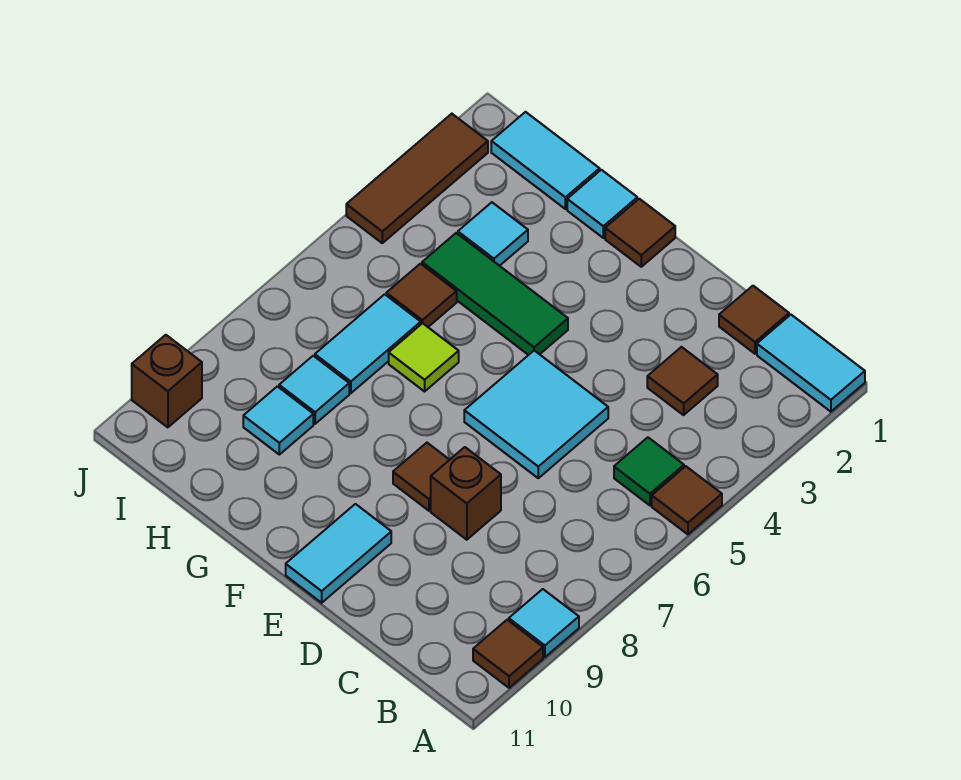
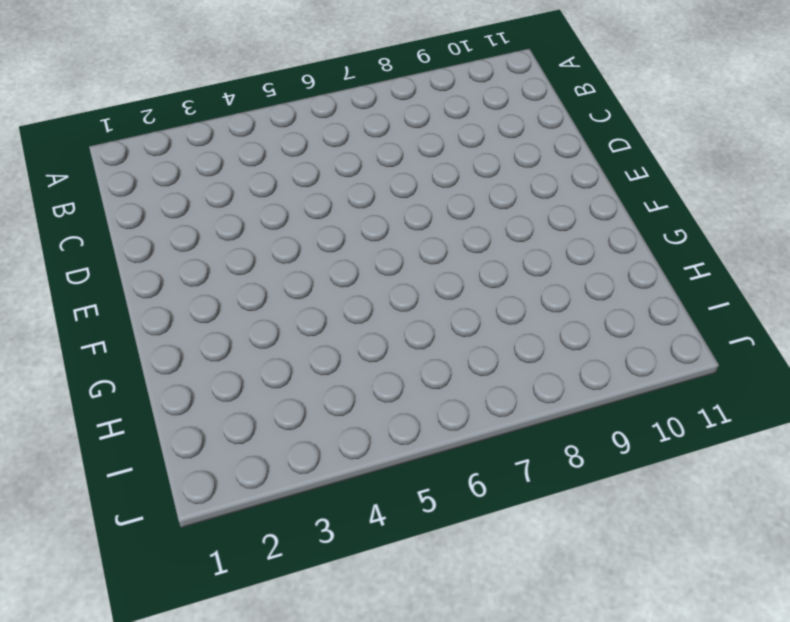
none -> cyan 1x2 tile [757,315,865,412]
none -> brown 1x1 tile [652,466,722,534]
none -> cyan 1x1 tile [509,589,579,657]

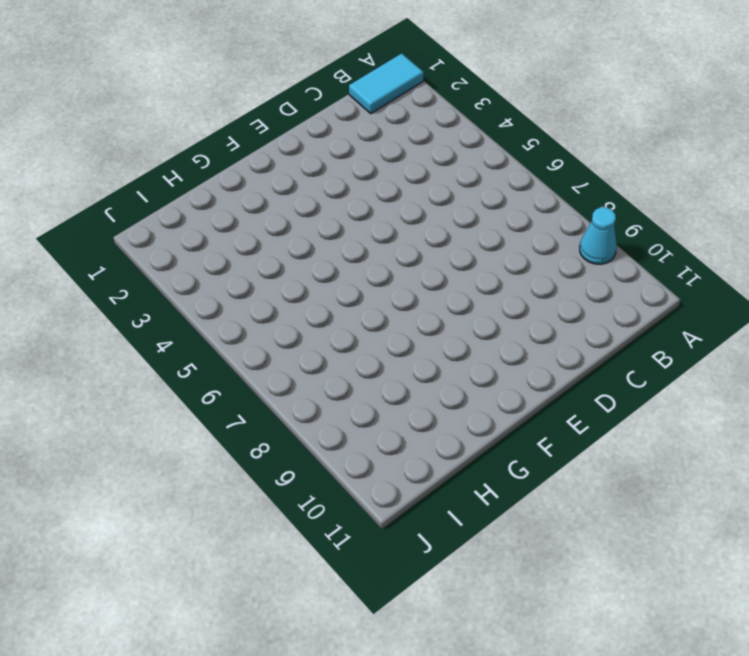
cyan 1x1 cone [580,207,617,264] -> cyan 1x1 tile [509,589,579,657]
none -> brown 1x1 tile [652,466,722,534]
none -> brown 1x1 tile [473,620,543,688]
none -> green 1x1 tile [614,437,684,505]

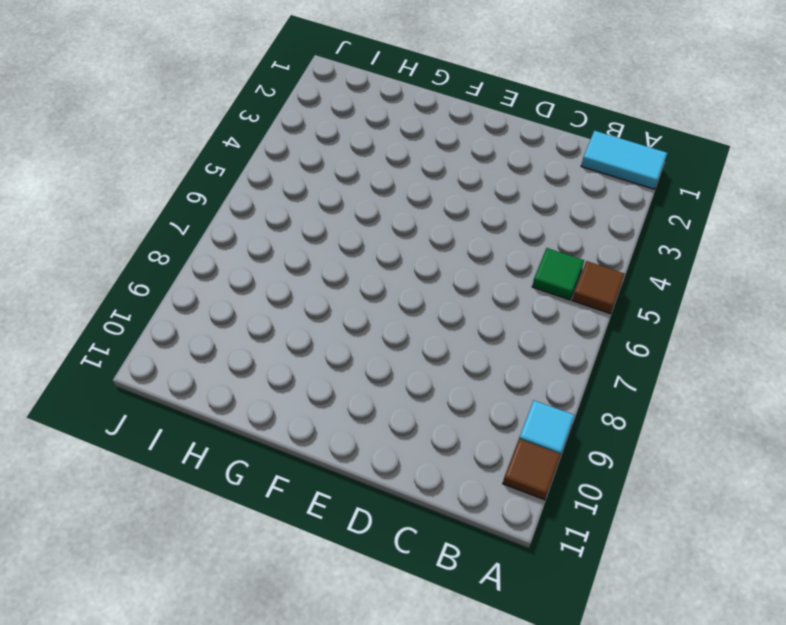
none -> brown 1x1 tile [719,286,789,354]
none -> brown 1x1 tile [647,347,718,415]
none -> cyan 2x2 tile [464,351,608,478]

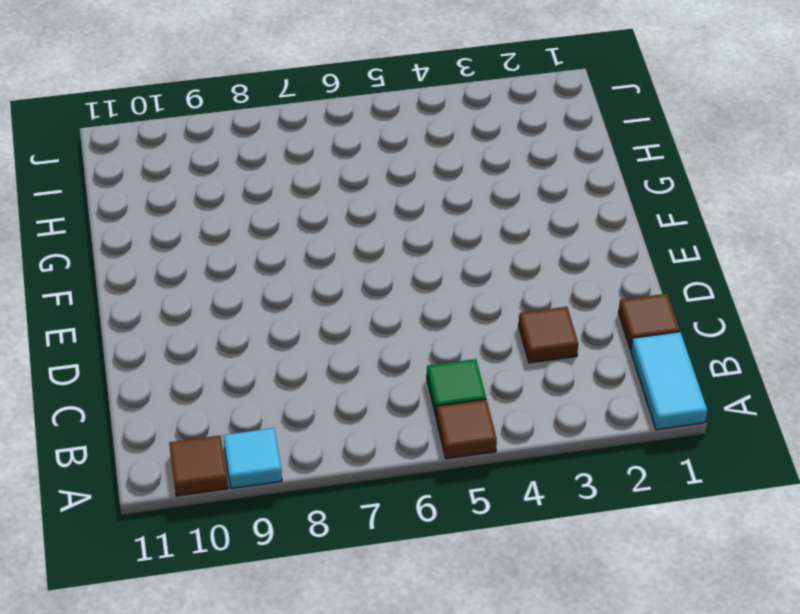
none -> cyan 2x2 tile [464,351,608,478]
none -> brown 1x1 brick [431,447,501,540]
none -> brown 1x1 tile [393,443,449,511]

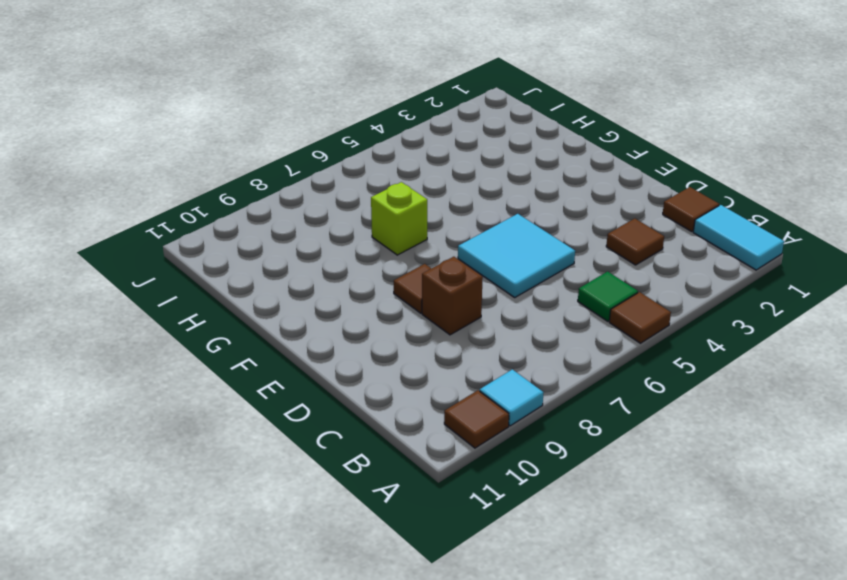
lime 1x1 brick [371,182,427,255] -> none
none -> cyan 1x2 tile [286,504,391,603]
none -> brown 1x1 tile [605,199,675,267]
none -> green 1x3 tile [422,233,568,355]

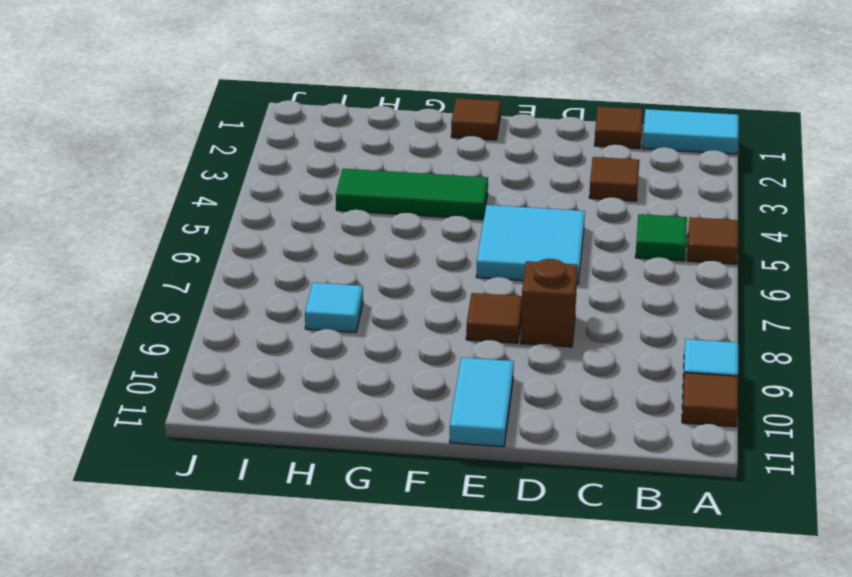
none -> cyan 1x1 tile [567,170,637,238]
none -> lime 1x1 tile [389,323,459,391]
none -> cyan 1x2 tile [491,112,600,209]

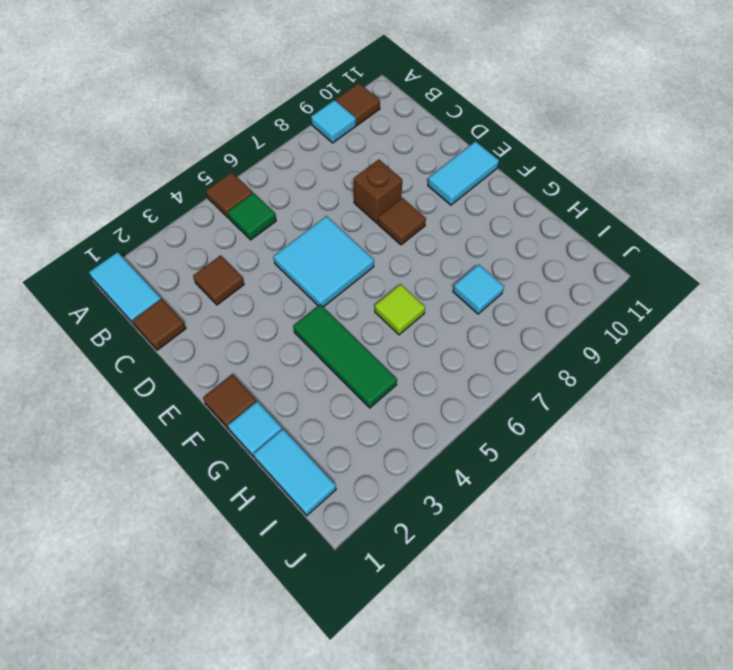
none -> cyan 1x1 tile [458,202,528,266]
none -> brown 1x1 tile [386,264,457,327]
none -> cyan 1x2 tile [315,294,421,393]

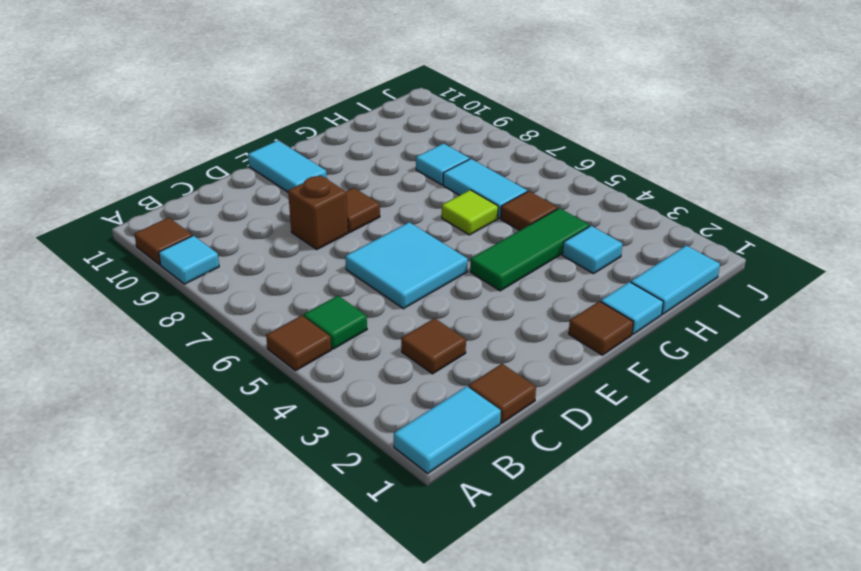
none -> cyan 1x1 tile [243,386,313,455]
none -> brown 1x3 tile [346,114,488,243]
none -> brown 1x1 brick [132,335,202,427]

